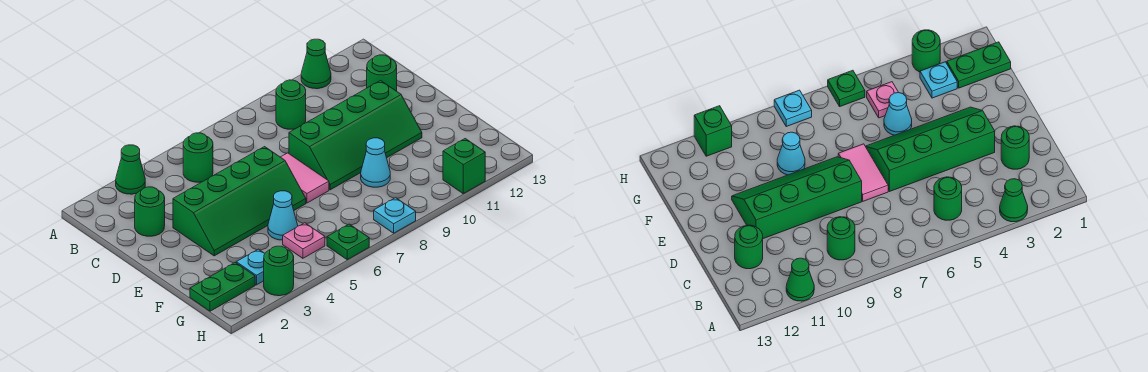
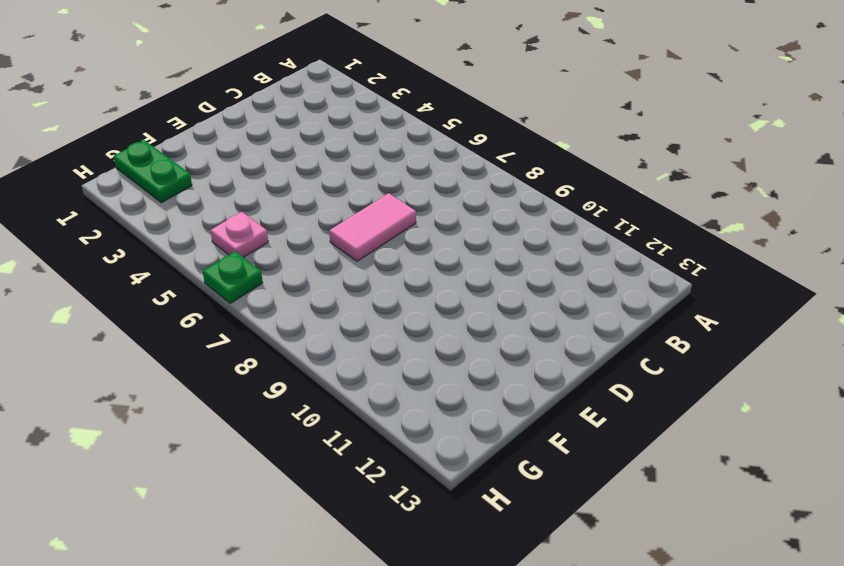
none -> green 1x1 cone [116,145,145,194]
none -> green 1x1 cone [301,39,331,89]
none -> green 1x1 round brick [183,133,213,182]

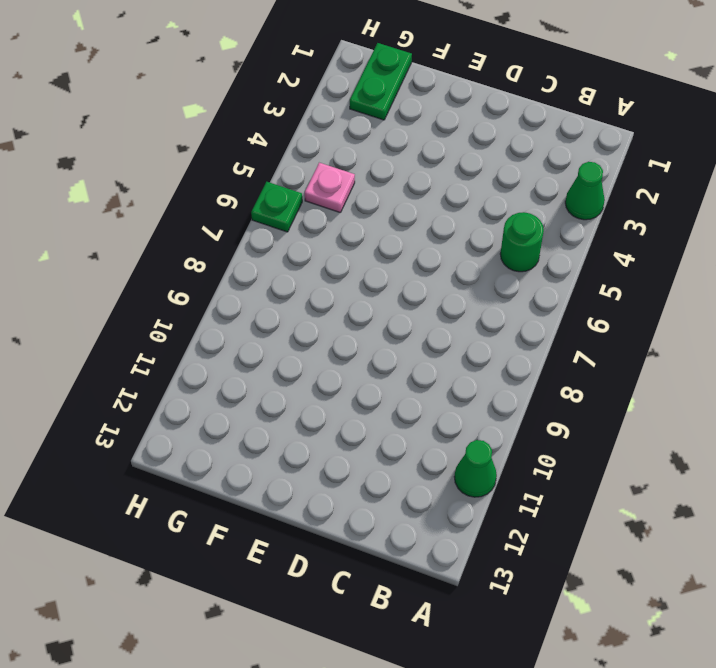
none -> green 1x1 round brick [276,80,306,129]
none -> green 1x1 round brick [135,187,165,236]
none -> green 1x1 round brick [367,55,397,91]

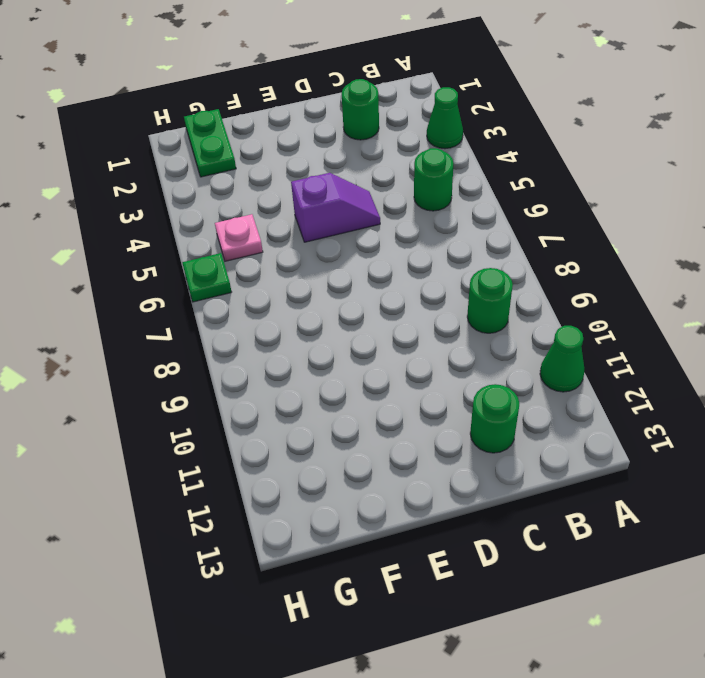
purple 1x2 slope [291,173,380,242] -> green 2x4 slope [173,147,306,256]
none -> pink 1x2 tile [281,153,329,203]
none -> green 2x4 slope [289,81,422,190]
none -> cyan 1x1 cone [268,191,298,240]

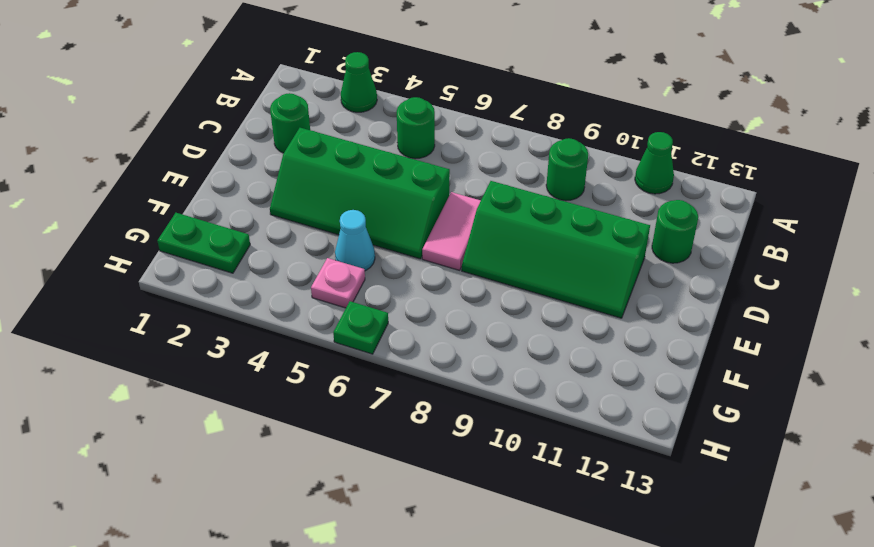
none -> cyan 1x1 cone [361,138,390,187]
none -> cyan 1x1 plate [236,249,265,285]
none -> green 1x1 round brick [264,246,294,296]

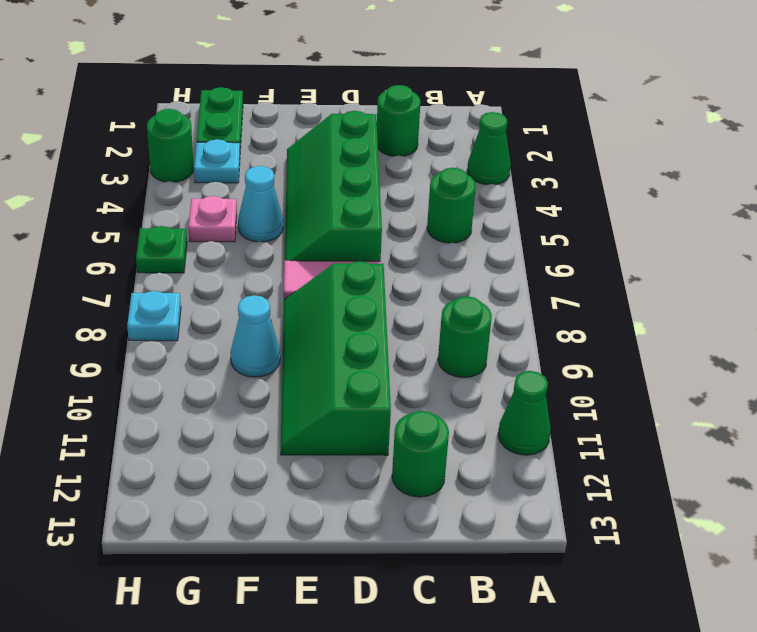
none -> green 1x1 brick [443,139,485,194]

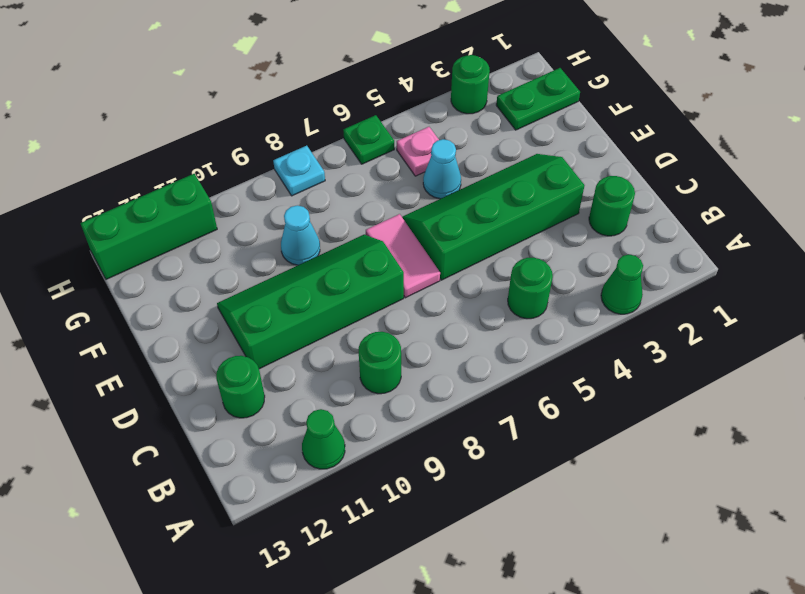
green 1x3 brick [80,174,217,279] -> green 1x1 brick [443,139,485,194]
none -> cyan 1x1 plate [236,249,265,285]

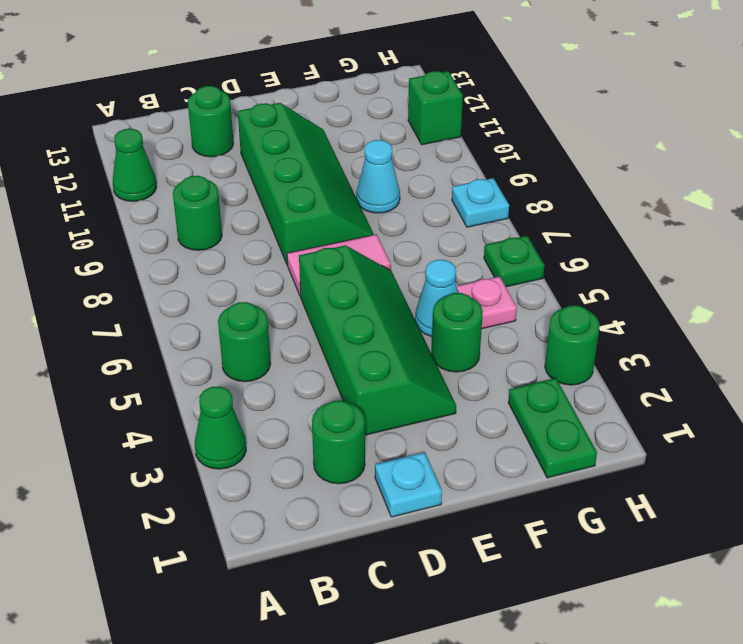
cyan 1x1 plate [375,452,442,517] -> cyan 1x1 plate moved to [236,249,265,285]
green 1x1 round brick [432,293,483,372] -> none

